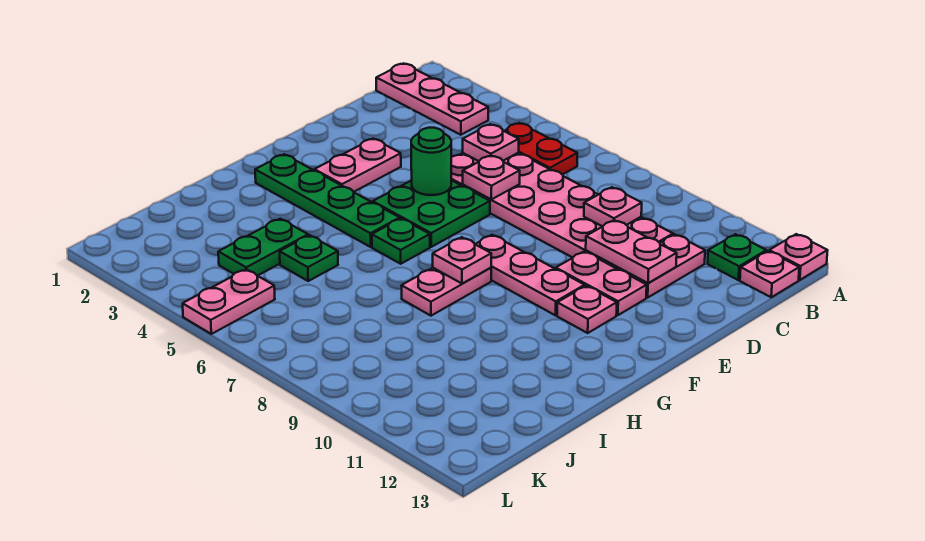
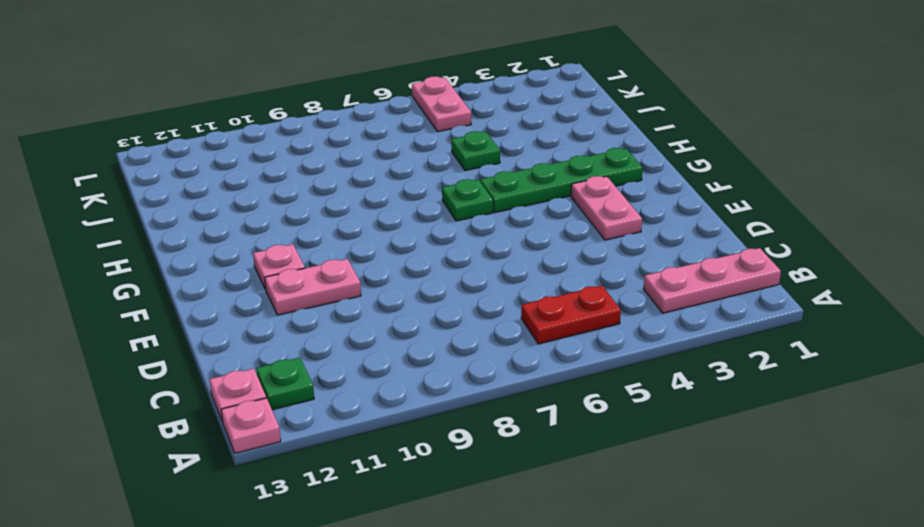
none -> pink 2x6 plate [451,153,673,269]
none -> pink 1x2 plate [617,234,705,298]
none -> green 2x2 plate [373,180,490,247]

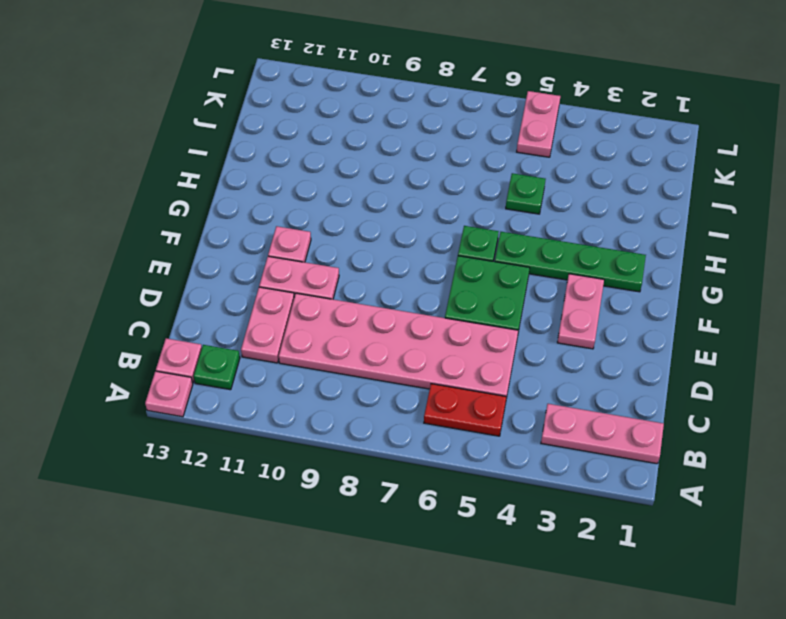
none -> pink 1x3 plate [475,235,585,315]
none -> pink 1x2 plate [401,268,491,316]
none -> green 1x2 plate [218,219,308,276]

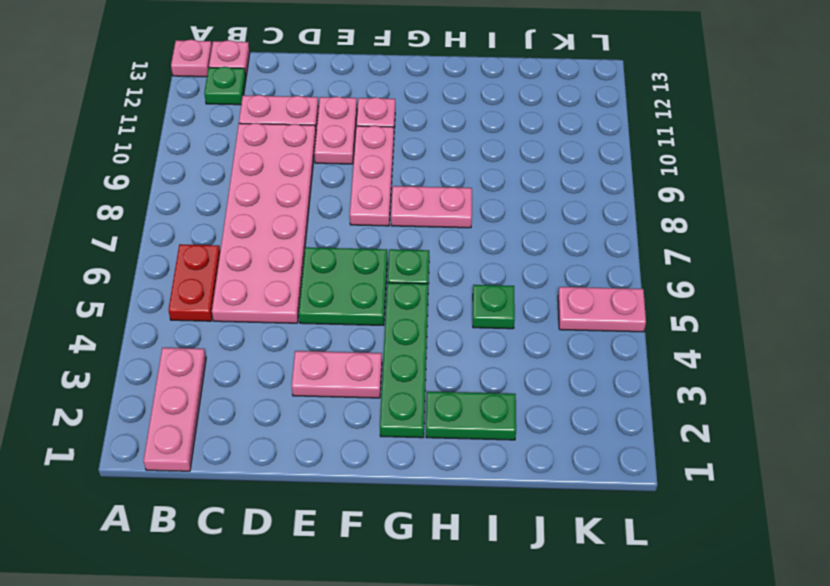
green 1x2 plate [426,391,516,440] -> green 1x2 plate moved to [218,219,308,276]
none -> pink 1x1 plate [463,124,519,161]
none -> pink 1x1 plate [584,187,642,227]
none -> pink 1x1 plate [463,156,520,199]

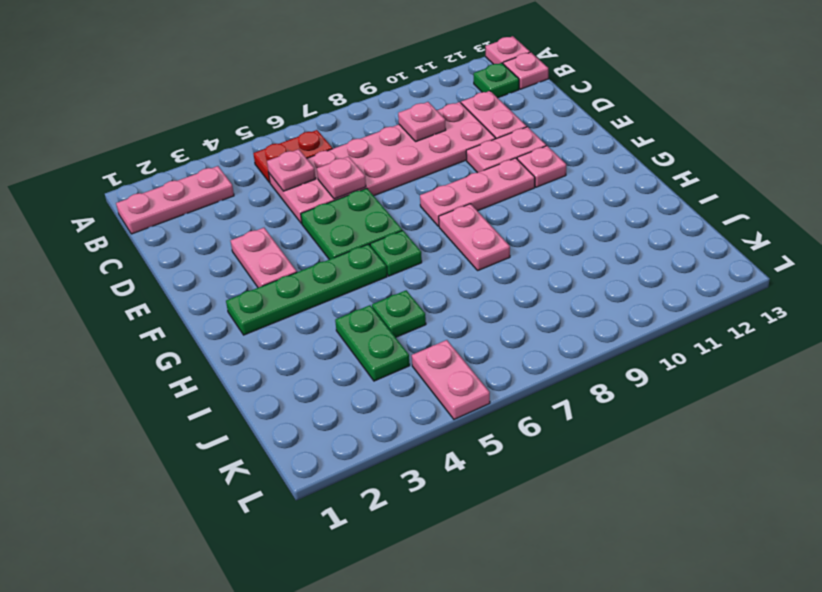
none -> pink 1x2 plate [586,220,677,283]
none -> green 1x1 round brick [411,128,451,195]
none -> pink 1x1 plate [433,237,491,284]

